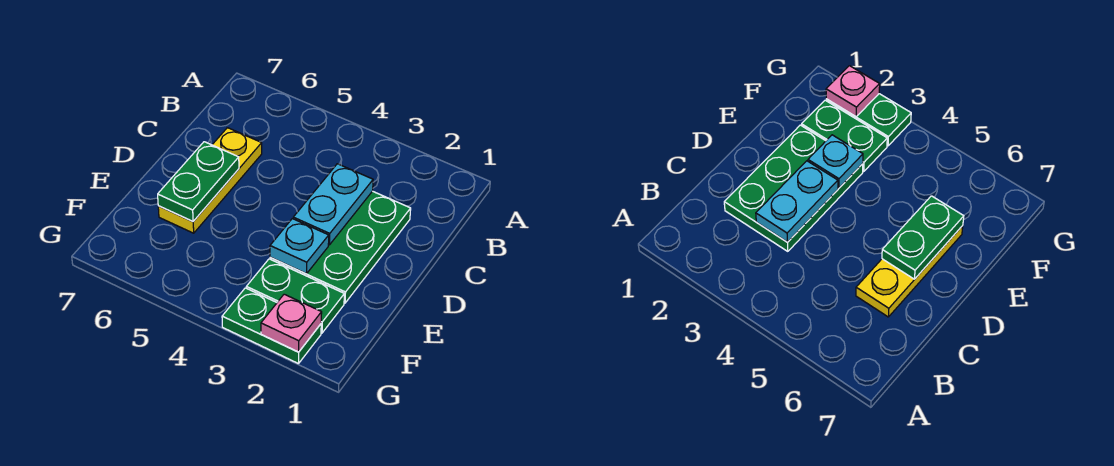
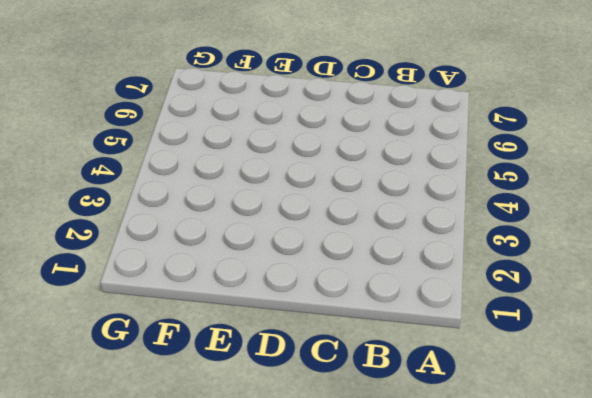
none -> green 2x3 plate [270,191,411,303]
none -> yellow 1x3 plate [158,128,262,233]

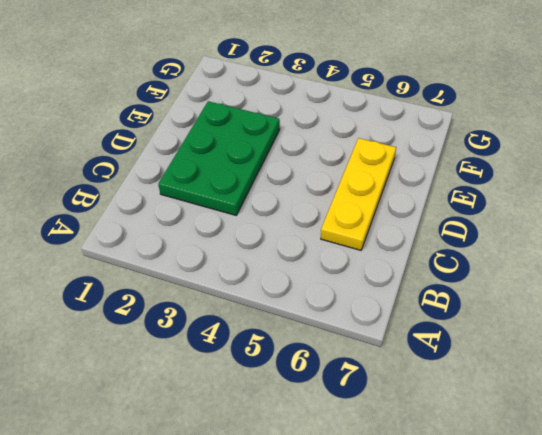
none -> green 1x2 plate [246,259,344,333]
none -> green 1x2 plate [222,288,321,364]

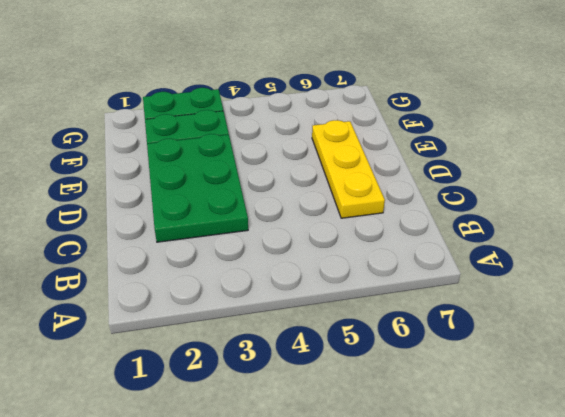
none -> cyan 1x2 plate [293,164,373,245]
none -> green 1x2 plate [158,142,239,221]

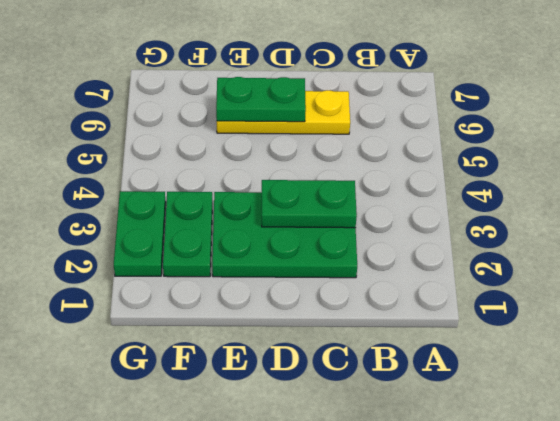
green 1x2 plate [262,180,357,228] -> cyan 1x2 plate [293,164,373,245]
none -> cyan 1x1 plate [270,219,329,274]
none -> pink 1x1 plate [261,294,322,352]

